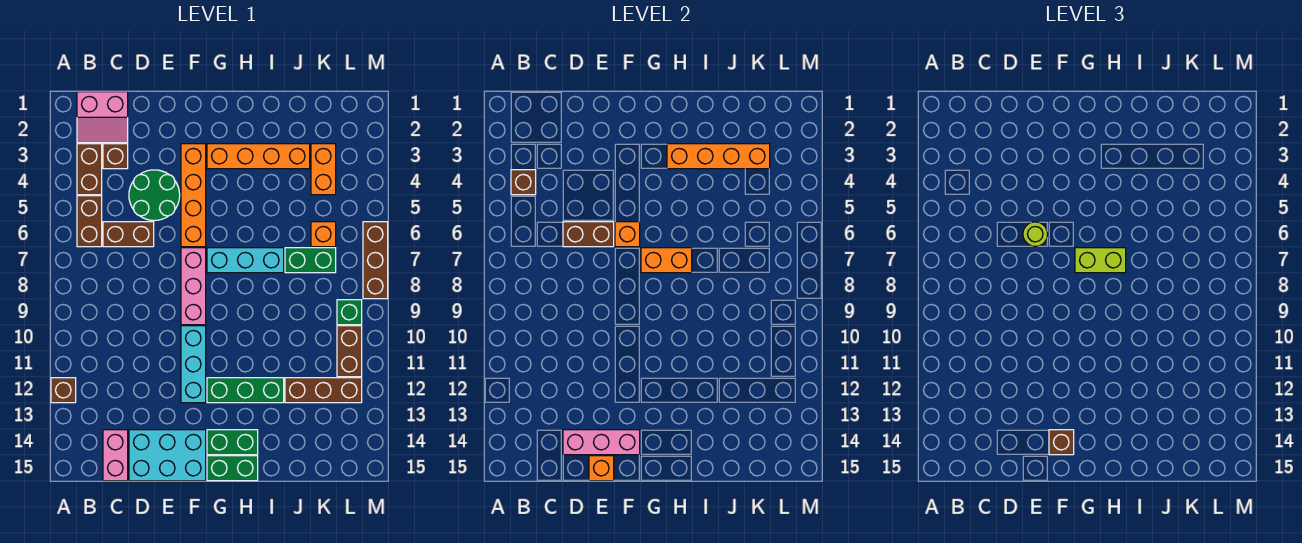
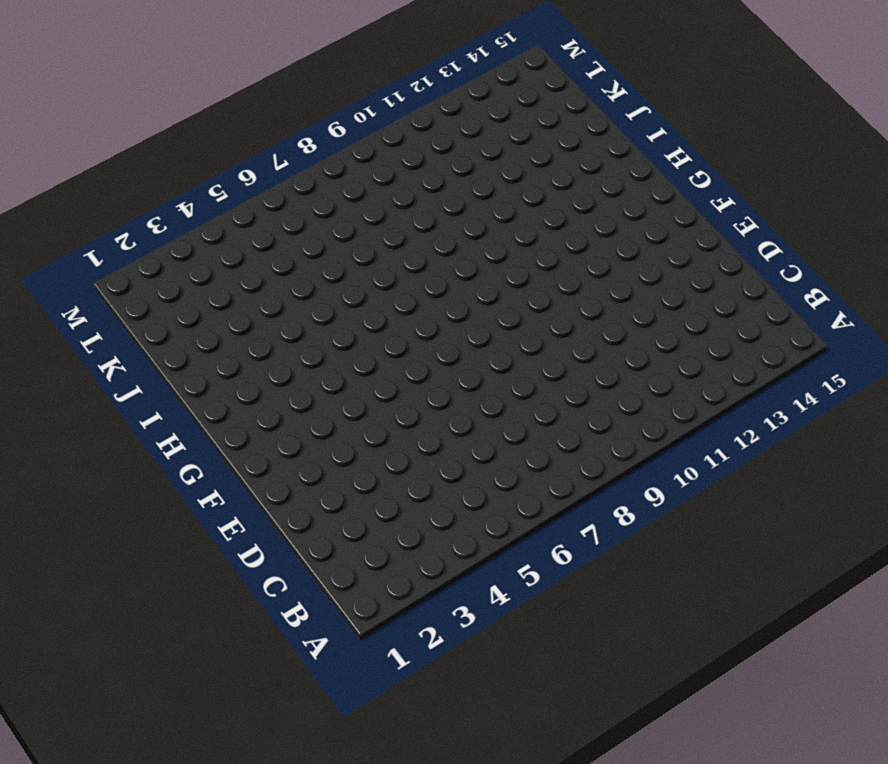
none -> brown 1x1 brick [51,378,76,403]
none -> pink 2x2 slope [77,92,128,143]
none -> brown 1x2 brick [77,144,102,195]
none -> brown 1x2 brick [77,196,102,247]

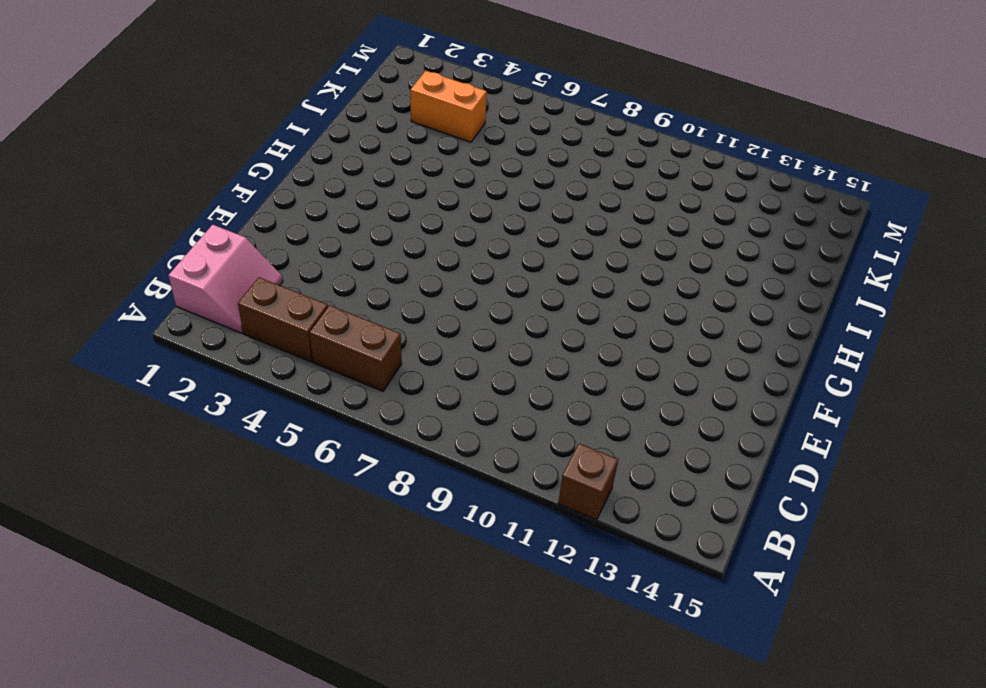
none -> brown 1x1 brick [103,144,128,169]
none -> brown 1x2 brick [103,222,154,247]
none -> pink 1x2 brick [103,430,128,481]
none -> green 2x2 round brick [129,170,180,221]

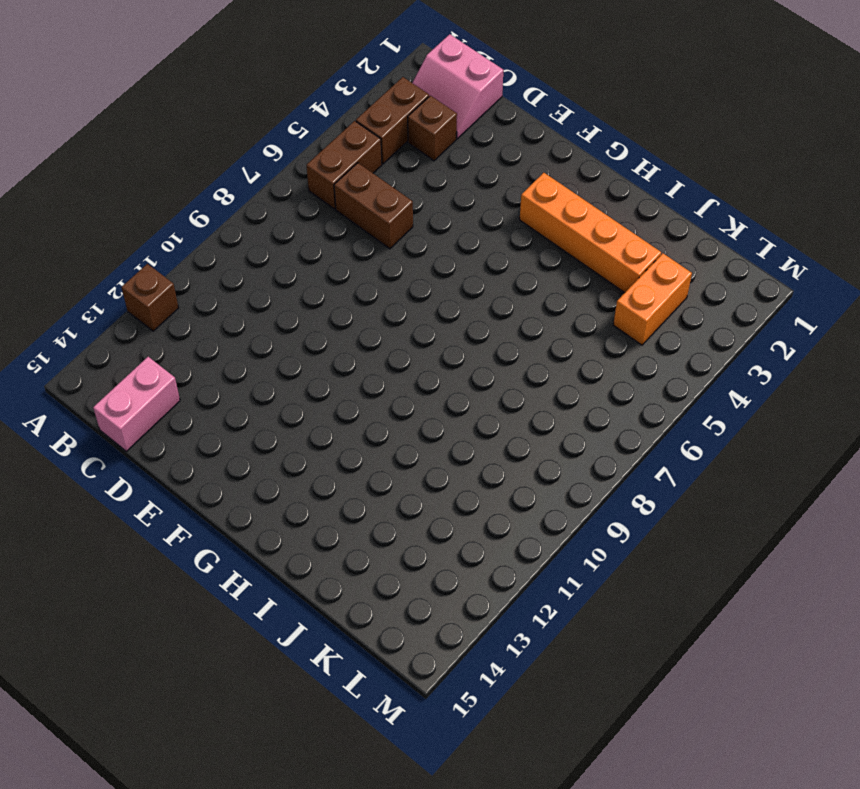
none -> green 2x2 round brick [129,170,180,221]
none -> cyan 2x3 brick [129,430,206,481]
none -> orange 1x4 brick [181,144,206,247]
none -> pink 1x3 brick [181,248,206,325]

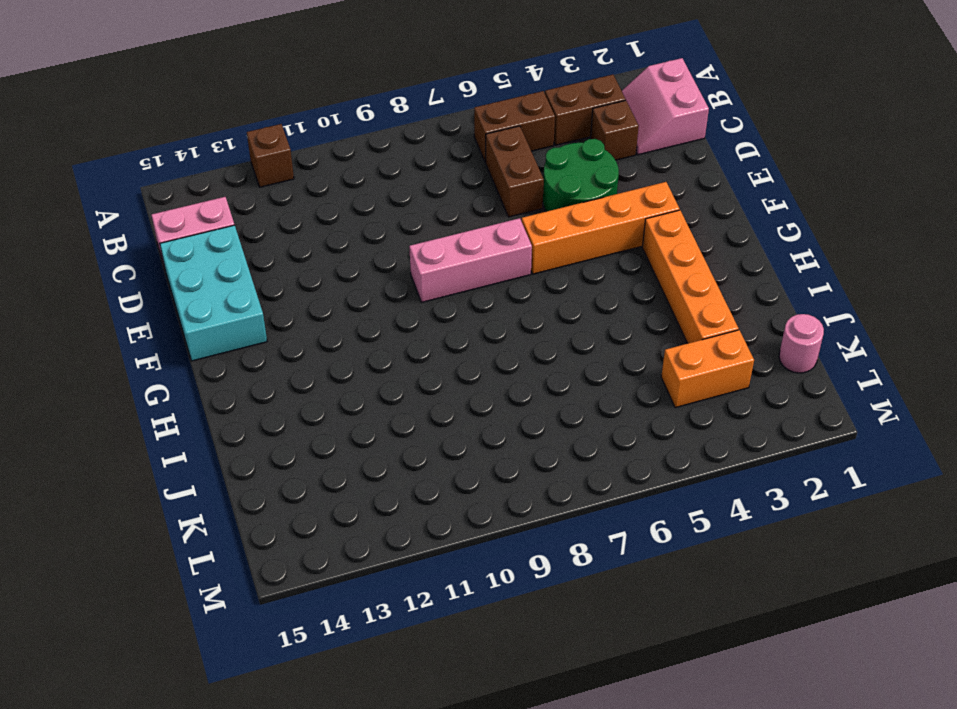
pink 1x1 round brick [779,314,824,373] -> none
none -> cyan 1x3 brick [181,326,206,403]
none -> cyan 1x3 brick [207,248,284,273]
none -> green 1x3 brick [207,378,284,403]
none -> green 1x2 brick [207,430,258,455]

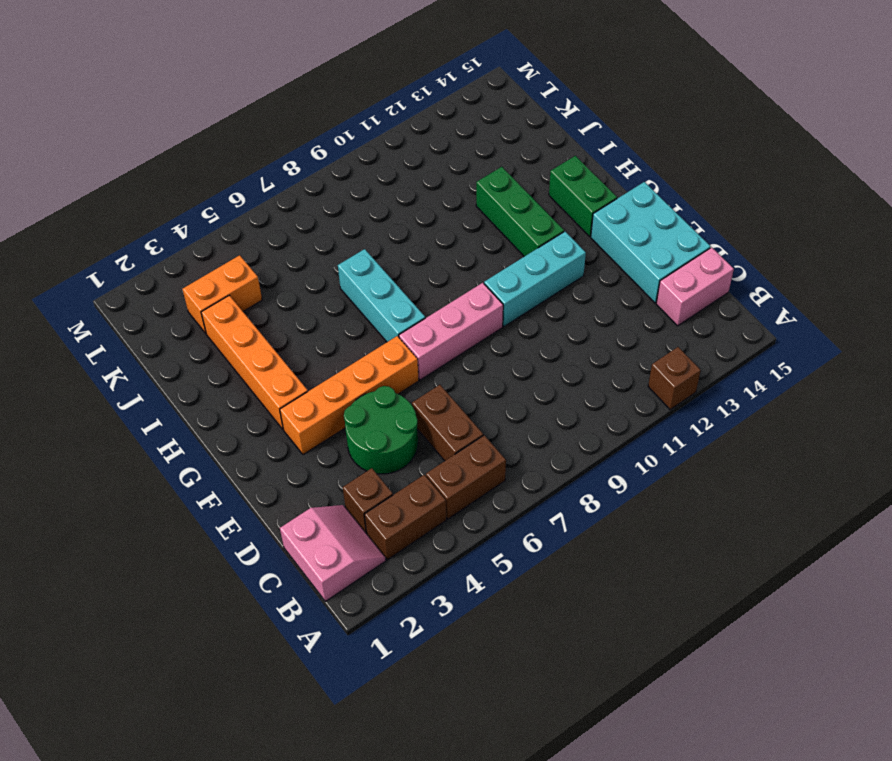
none -> green 1x2 brick [207,456,258,481]
none -> green 1x2 brick [285,248,336,273]
none -> brown 1x3 brick [285,378,362,403]
none -> orange 1x1 brick [311,222,336,247]

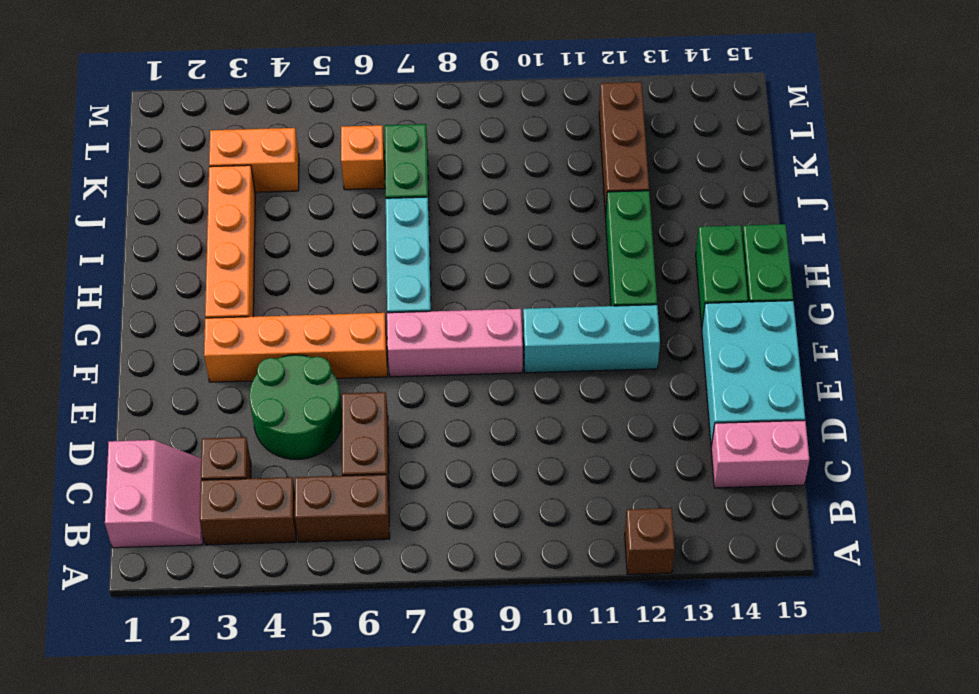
none -> green 1x1 brick [337,300,362,325]
none -> brown 1x2 brick [337,326,362,377]
none -> brown 1x3 brick [363,222,388,299]
none -> brown 1x1 brick [511,170,536,195]

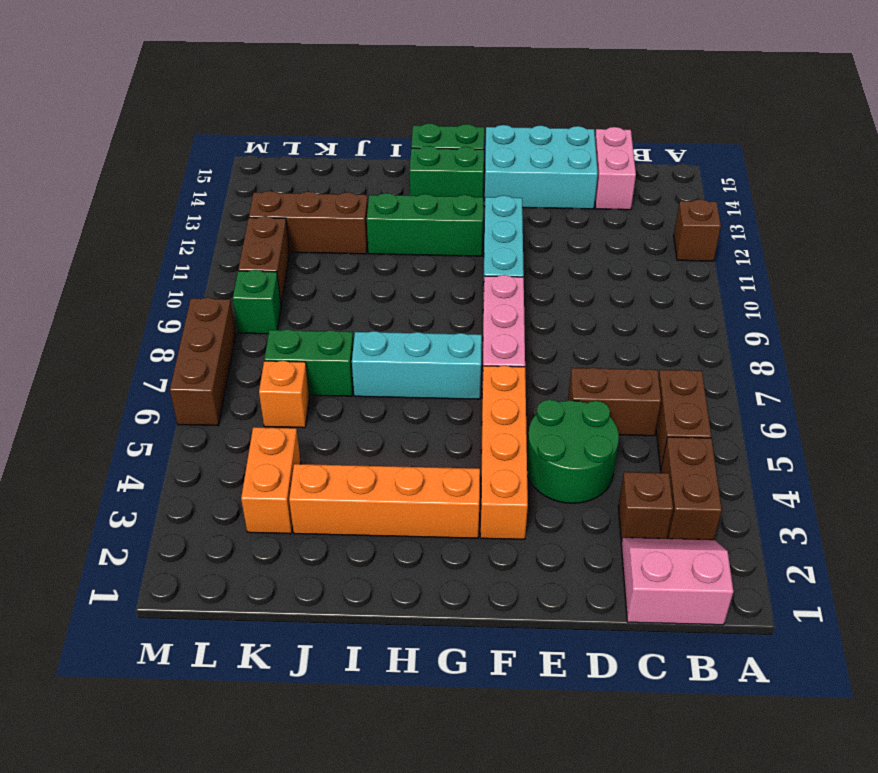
none -> brown 1x1 brick [511,170,536,195]
none -> brown 1x2 brick [563,222,614,247]
none -> pink 1x3 brick [563,430,640,455]
none -> orange 1x1 brick [589,456,614,481]

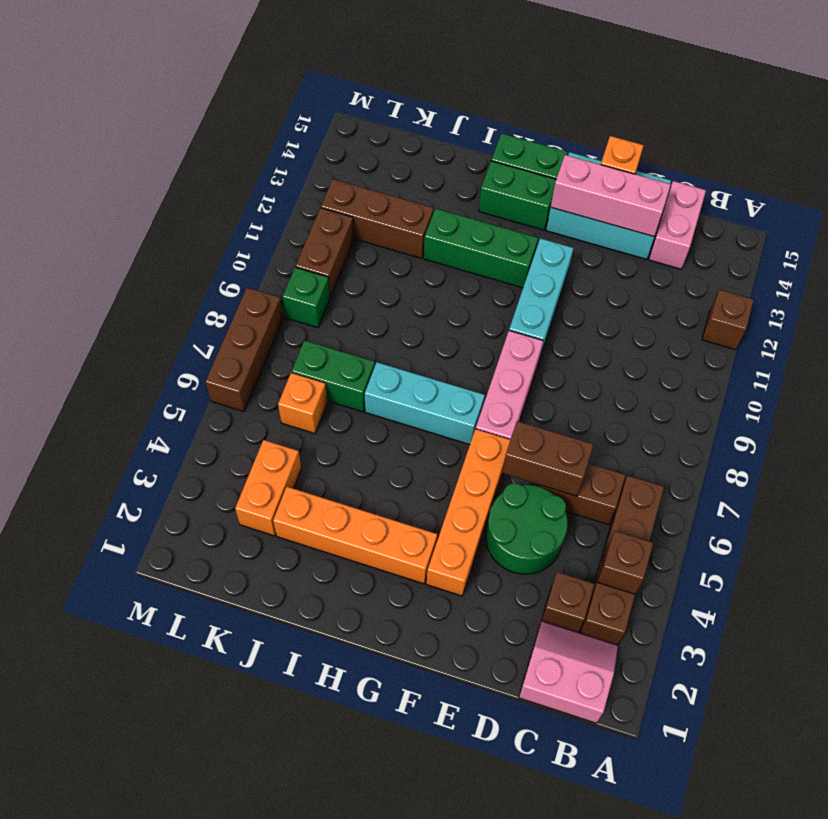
none -> orange 1x1 brick [615,222,640,247]
none -> orange 1x2 brick [641,248,692,273]
none -> orange 1x4 brick [667,144,770,169]
none -> lime 1x1 round brick [1023,222,1048,247]

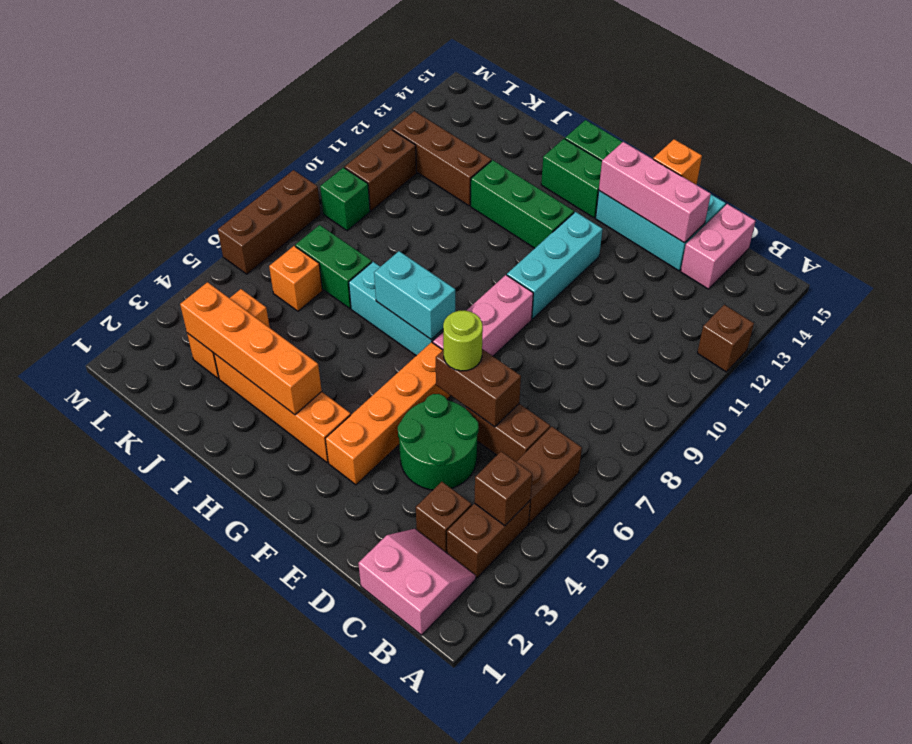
cyan 1x2 brick [374,251,455,340] -> orange 1x2 brick [641,248,692,273]
none -> orange 1x1 brick [615,222,640,247]
none -> brown 1x1 brick [1049,430,1074,455]
none -> lime 1x2 brick [1075,248,1126,273]

